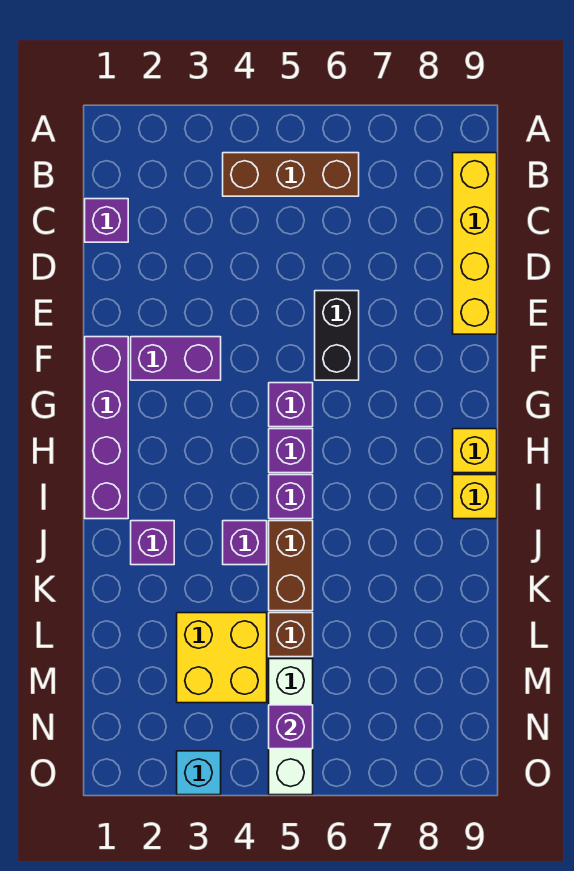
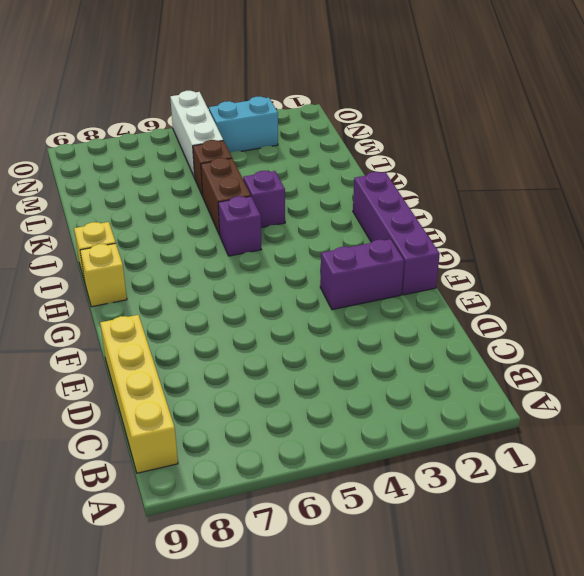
cyan 1x2 brick [209,97,278,153] -> none
none -> brown 1x3 brick [223,153,359,196]
none -> purple 1x1 brick [85,199,128,242]
none -> black 1x2 brick [315,291,359,380]

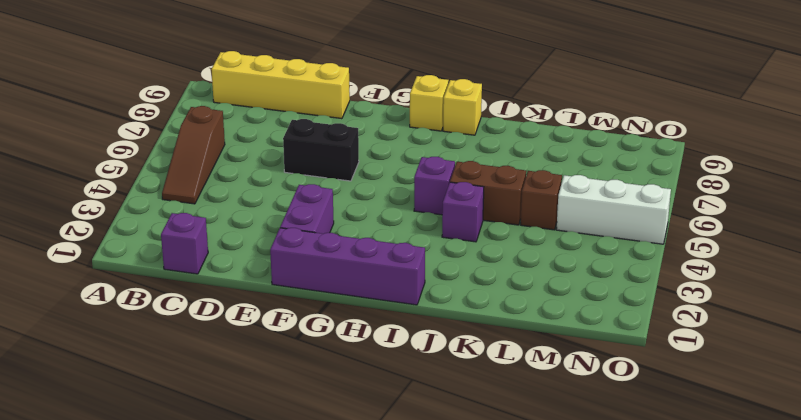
brown 1x3 slope [162,106,225,204] -> brown 1x3 brick [223,153,359,196]
none -> purple 1x1 brick [269,383,313,427]
none -> purple 1x1 brick [269,429,313,473]
none -> purple 1x1 brick [131,521,174,565]

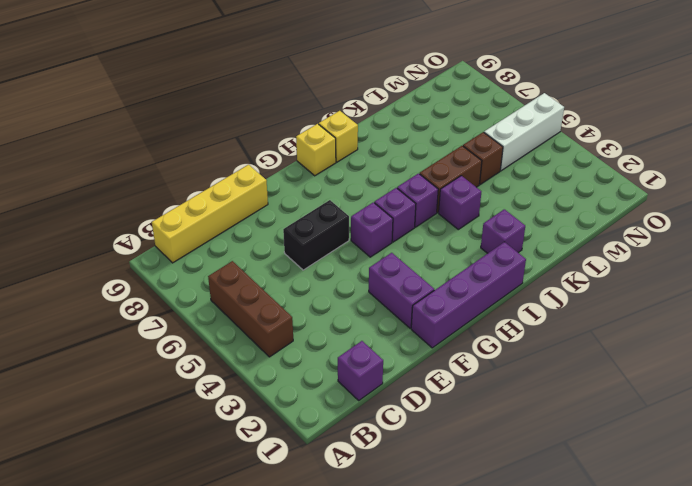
none -> yellow 2x2 brick [177,613,267,703]
none -> cyan 1x1 brick [177,751,221,795]
none -> purple 1x1 brick [269,705,313,749]

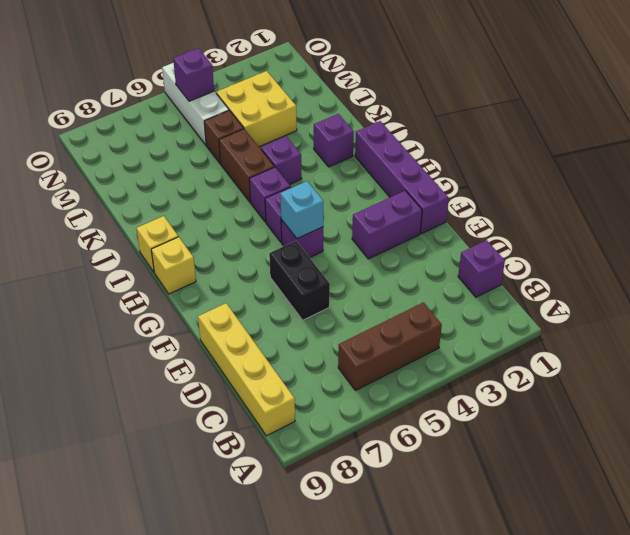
cyan 1x1 brick [280,181,323,239] -> cyan 1x1 brick moved to [177,751,221,795]

